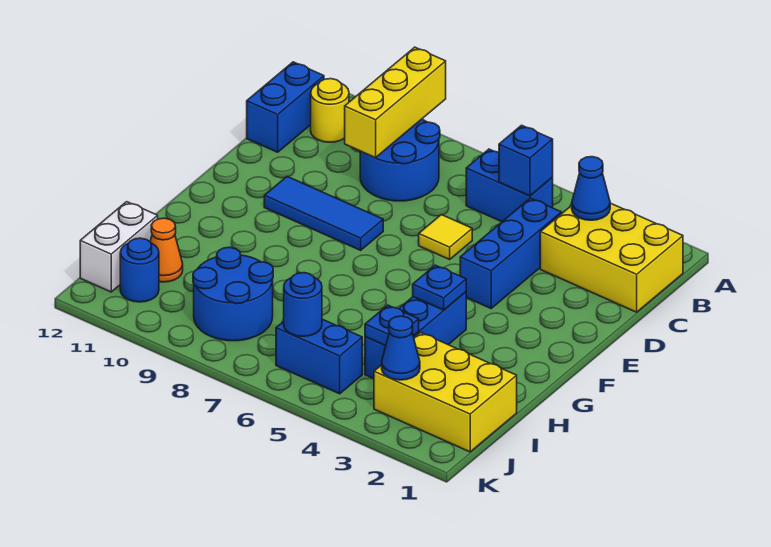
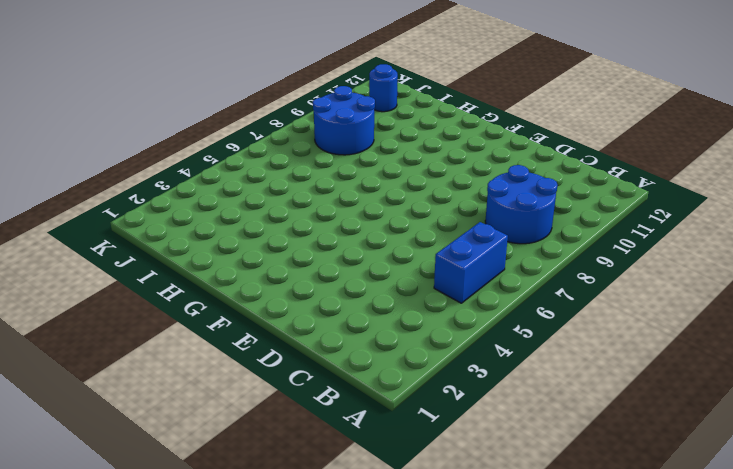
none -> yellow 2x3 brick [540,203,683,312]
none -> yellow 1x1 round brick [311,79,349,142]
none -> blue 1x2 brick [247,62,324,152]

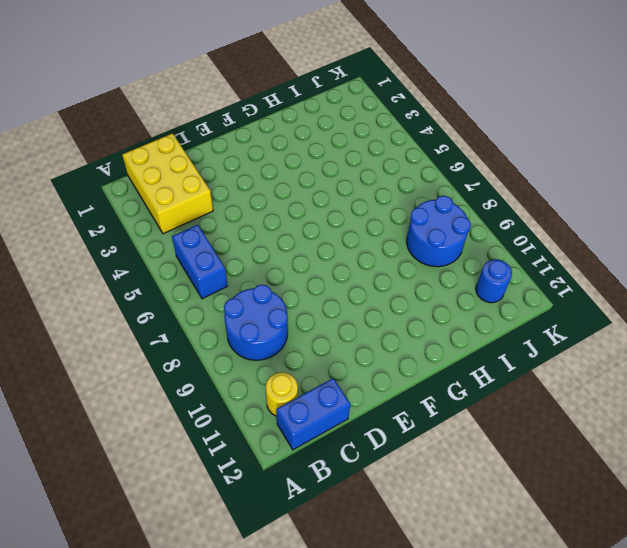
none -> blue 1x3 brick [460,198,561,308]
none -> yellow 1x1 tile [419,215,472,259]
none -> blue 1x3 tile [264,177,383,250]

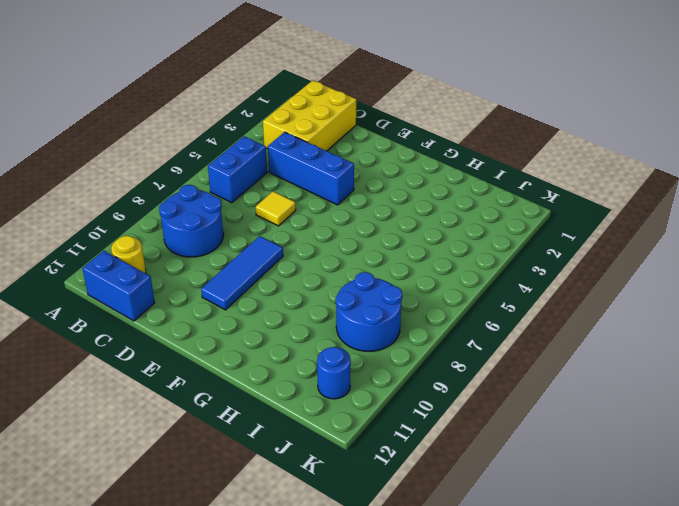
none -> blue 1x3 brick [365,292,466,378]
none -> yellow 2x3 brick [374,332,517,452]
none -> orange 1x1 cone [150,218,183,282]

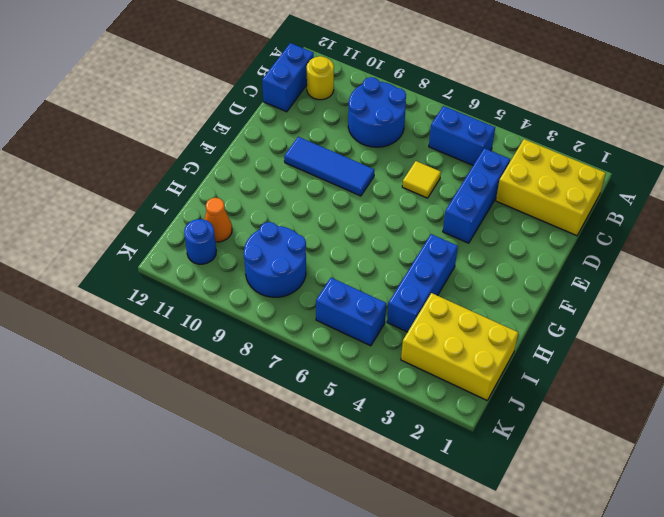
none -> white 1x2 brick [80,202,158,292]
none -> yellow 1x3 brick [345,47,446,158]
none -> blue 1x1 cone [572,157,610,220]

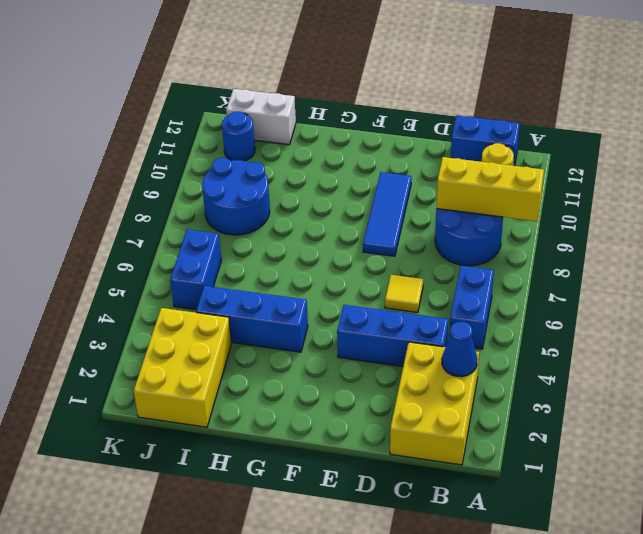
none -> orange 1x1 cone [150,218,183,282]
none -> blue 1x1 brick [499,125,553,196]
none -> blue 1x1 plate [413,265,466,310]

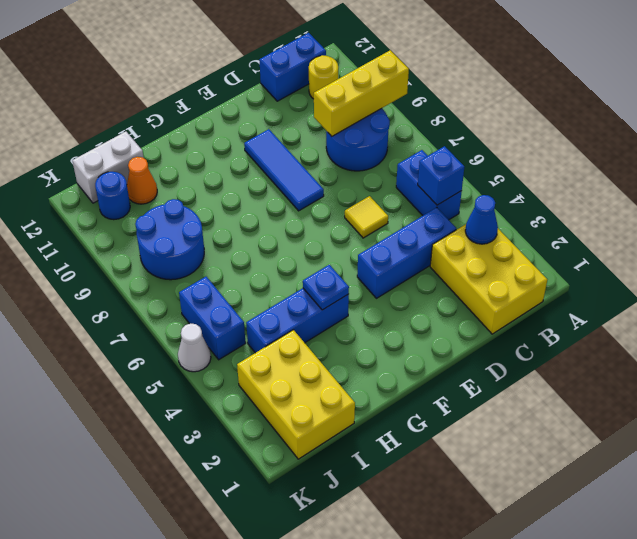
white 1x1 cone [178,324,211,372] -> none
none -> blue 1x1 plate [365,305,419,346]
none -> blue 1x1 cone [382,316,420,380]
none -> blue 1x1 round brick [284,273,322,336]

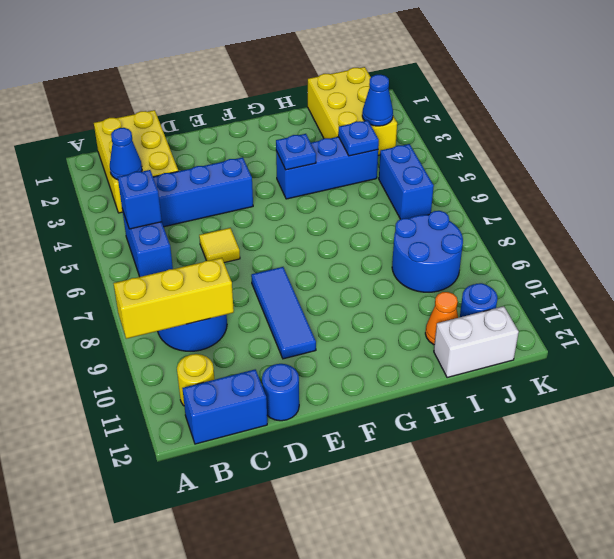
blue 1x1 round brick [262,364,299,421] -> blue 1x1 round brick moved to [284,273,322,336]

